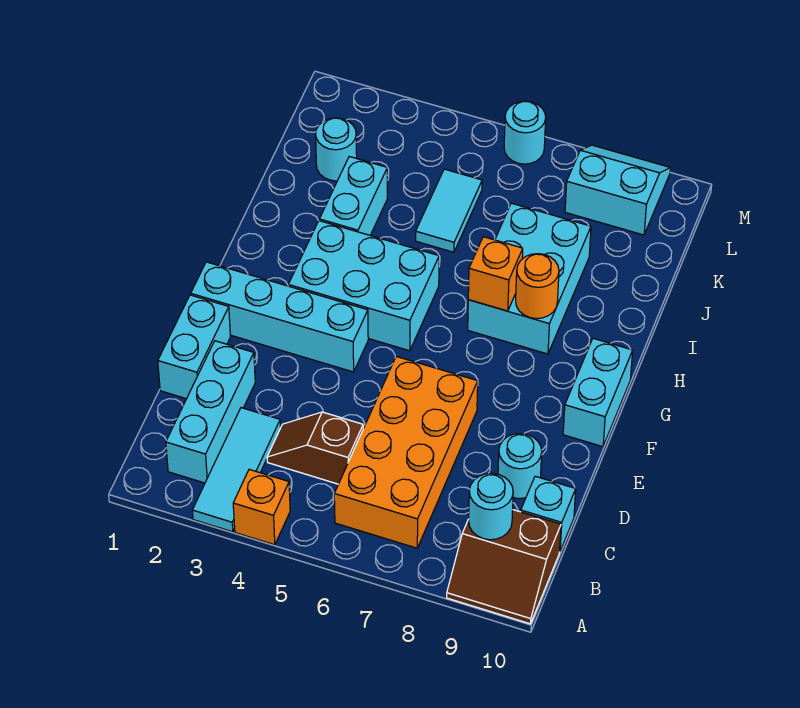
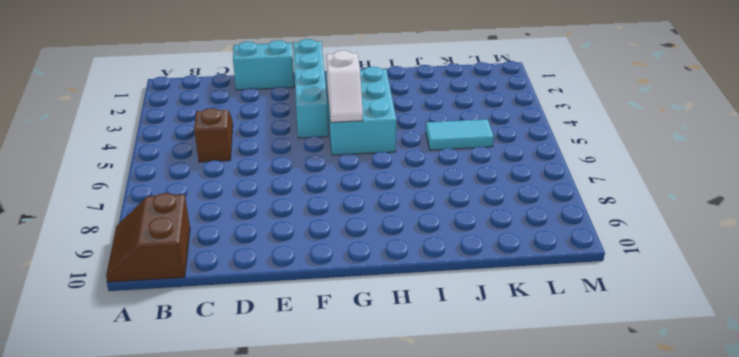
white 1x2 slope [326,50,363,122] -> none
none -> cyan 1x3 tile [192,408,281,532]
none -> orange 1x1 brick [233,469,290,545]
none -> cyan 1x3 brick [166,341,255,483]

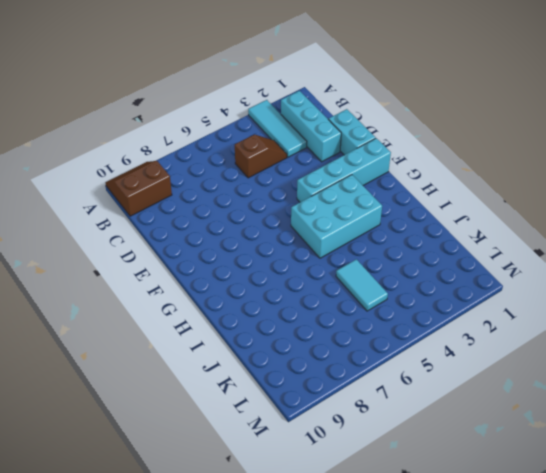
none -> orange 1x1 brick [233,469,290,545]
none -> orange 2x4 brick [334,356,478,548]
none -> cyan 1x1 brick [521,476,576,551]

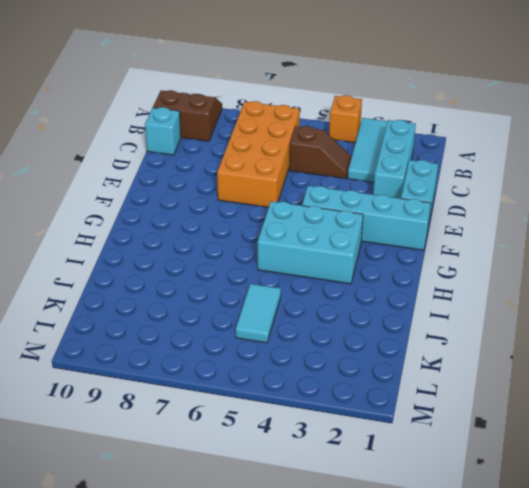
none -> cyan 1x1 round brick [498,433,542,499]
none -> cyan 1x2 brick [563,338,633,447]
none -> cyan 2x3 brick [468,203,591,354]

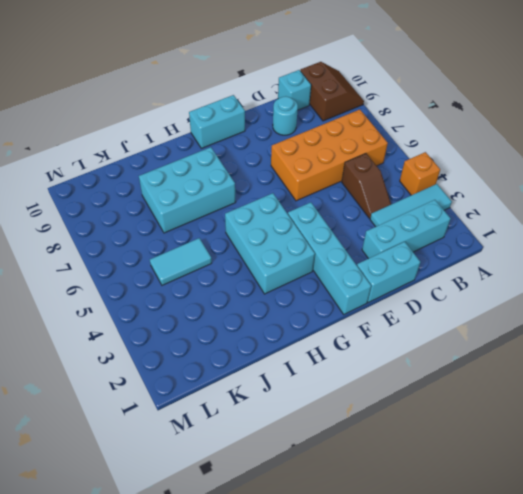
none -> cyan 1x2 brick [319,157,387,235]
none -> cyan 1x1 round brick [316,118,357,181]
none -> cyan 2x2 slope [565,145,670,235]

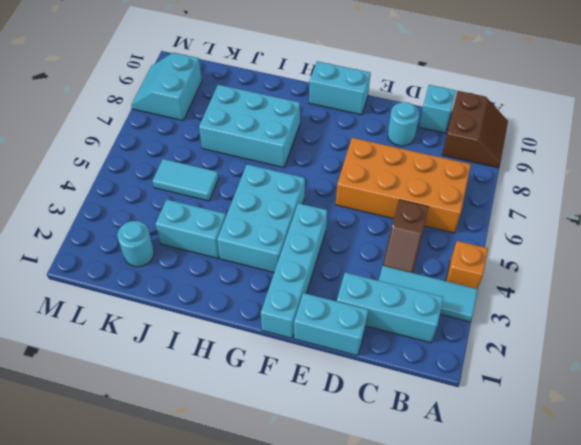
none -> cyan 1x1 round brick [504,101,546,164]
none -> cyan 1x1 round brick [469,473,513,540]
none -> orange 1x1 brick [468,237,523,311]

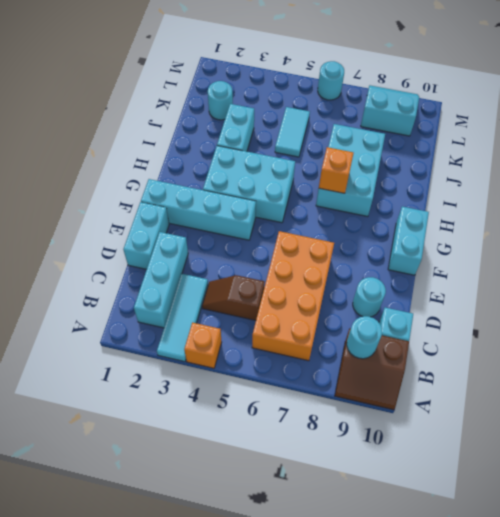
none -> orange 1x1 round brick [516,254,559,319]

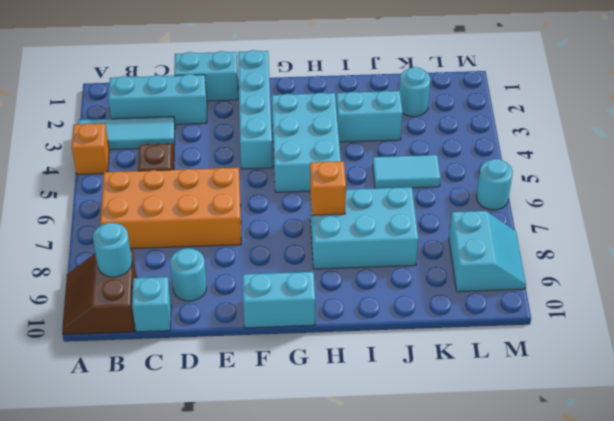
none -> orange 1x1 round brick [516,254,559,319]

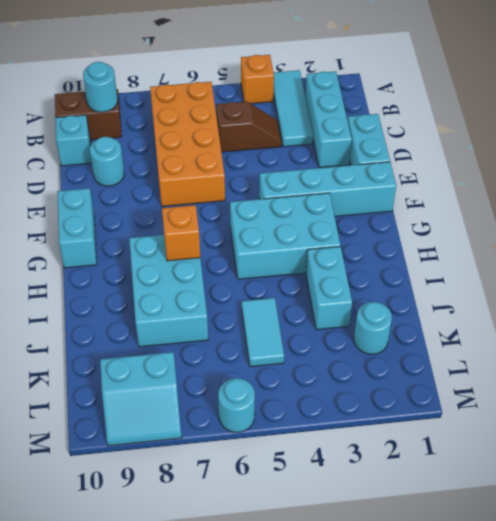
none -> orange 1x1 round brick [516,254,559,319]

